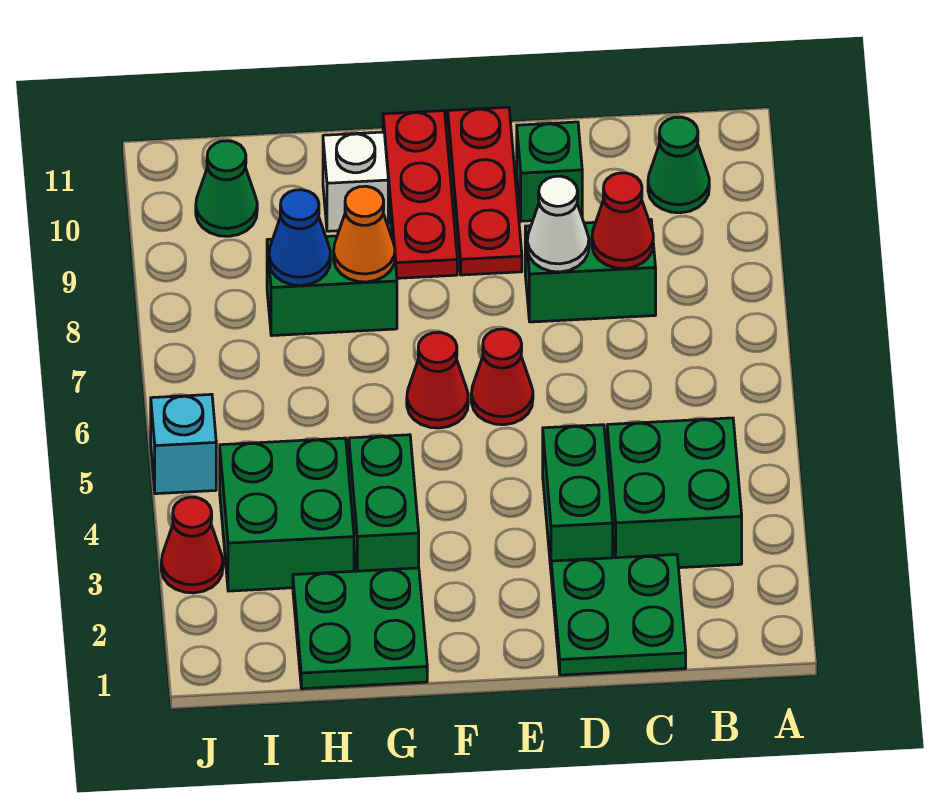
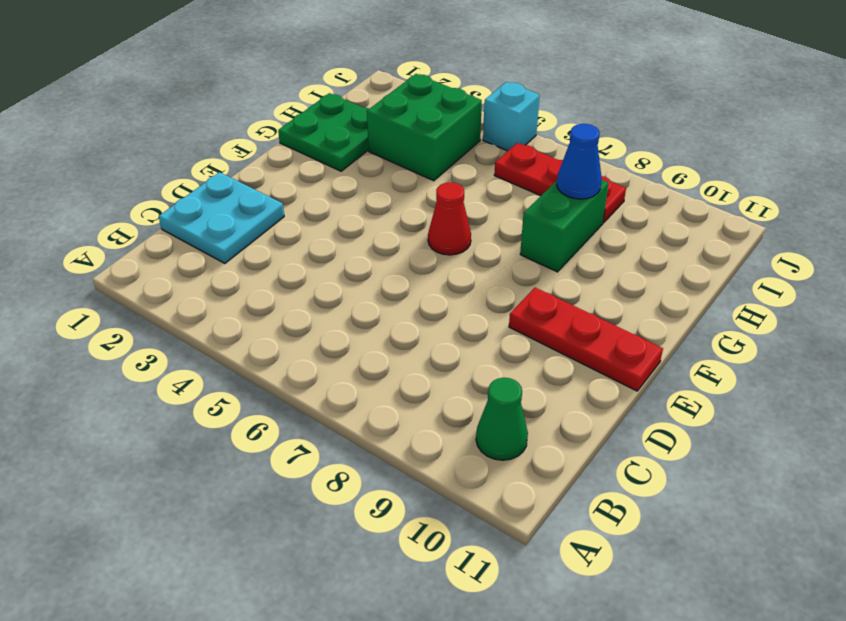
cyan 2x2 plate [159,172,284,263] -> green 2x2 plate [551,555,686,675]
red 1x3 plate [494,143,626,223] -> red 1x3 plate moved to [383,111,457,278]
none -> green 2x2 brick [607,418,742,568]
none -> green 1x2 brick [525,220,656,322]
none -> green 1x2 brick [543,425,613,568]

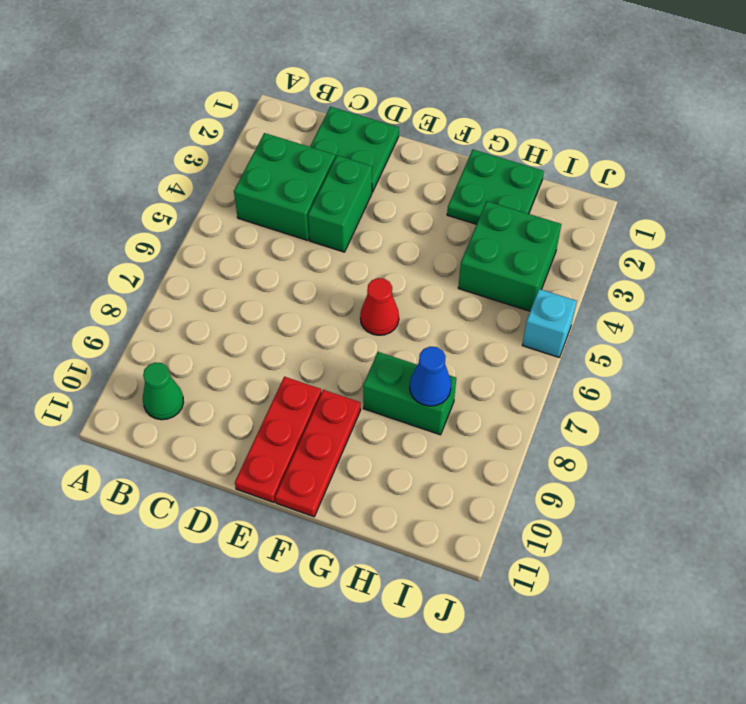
none -> green 1x2 brick [525,220,656,322]
none -> green 1x1 brick [517,122,582,221]
none -> red 1x1 cone [471,329,533,425]

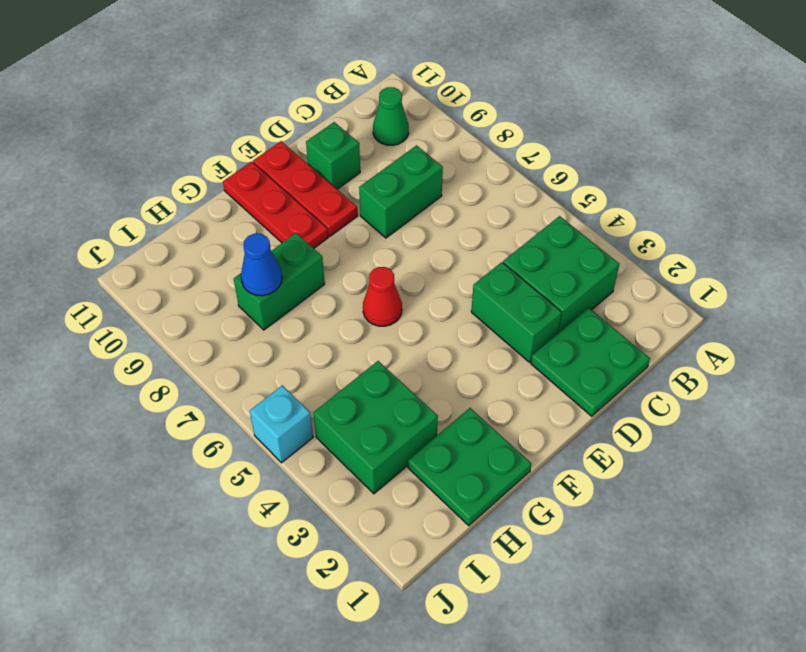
none -> red 1x1 cone [471,329,533,425]
none -> green 1x2 brick [349,435,419,571]
none -> white 1x1 brick [323,132,388,231]

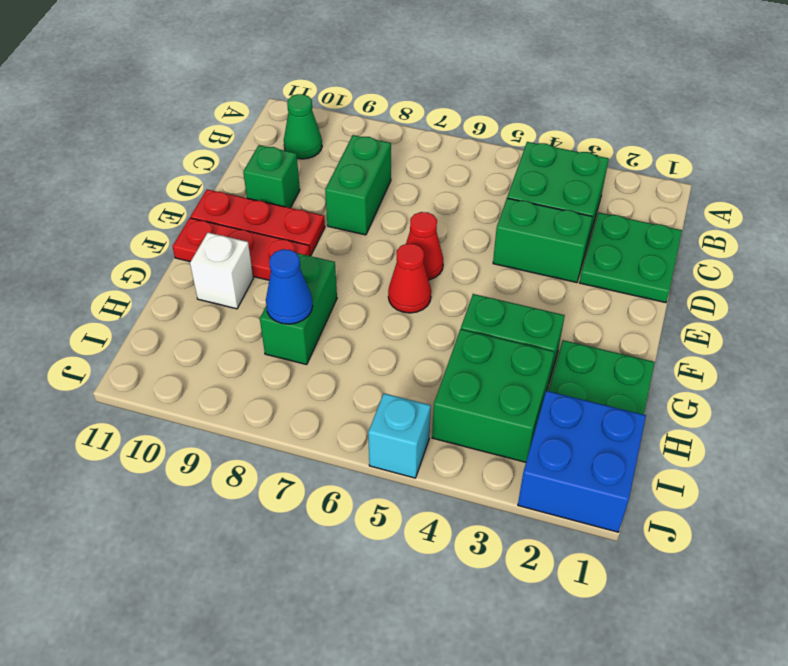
blue 2x2 brick [518,391,646,532] -> none
none -> green 1x1 cone [196,141,257,236]
none -> red 1x1 cone [161,497,223,593]
none -> red 1x1 cone [592,173,653,269]

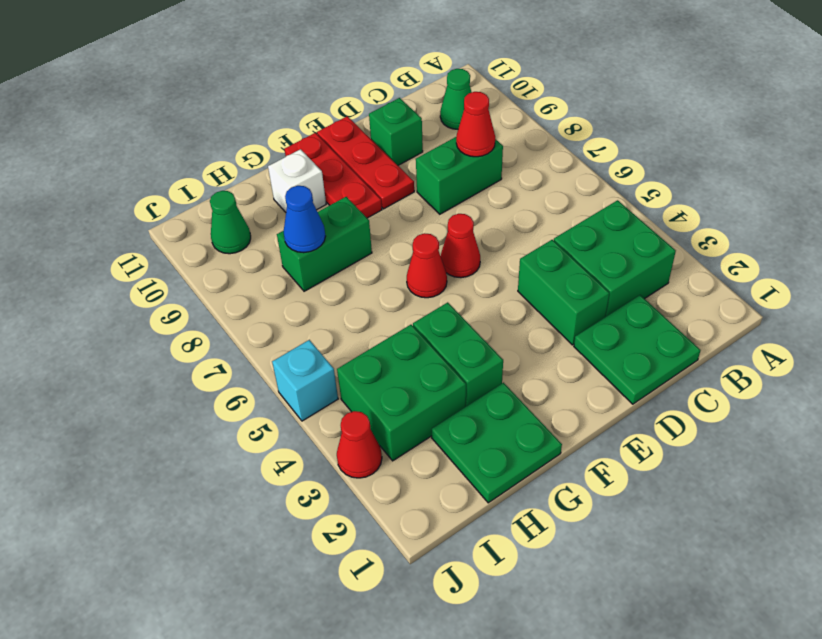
none -> white 1x1 cone [527,176,589,272]
none -> orange 1x1 cone [334,186,395,282]

